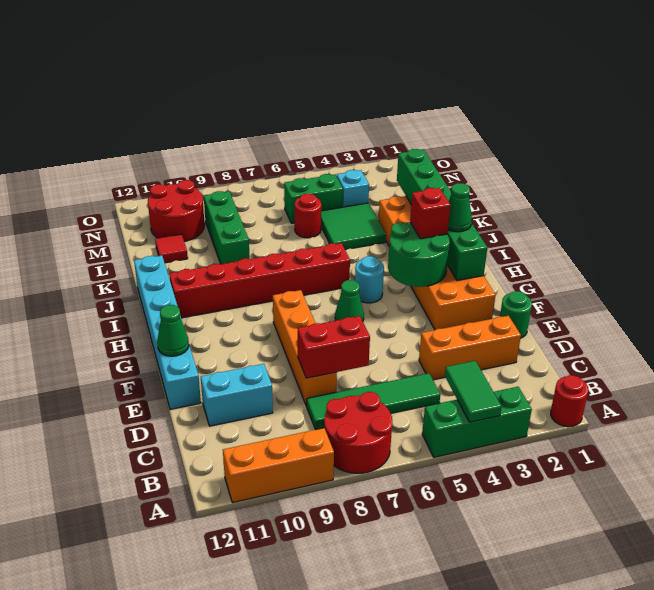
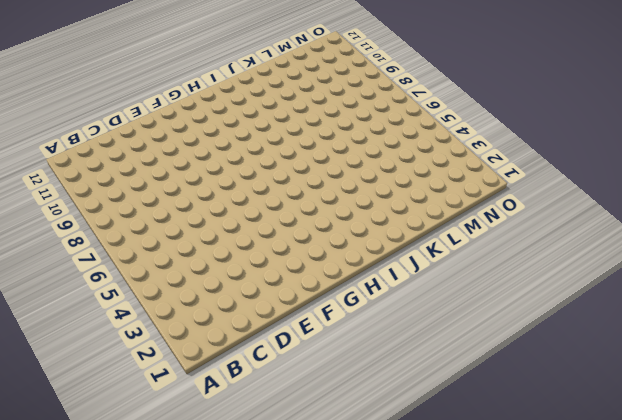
none -> red 1x1 round brick [551,375,588,427]
none -> green 1x3 brick [422,387,532,457]
none -> red 2x2 round brick [324,392,392,473]

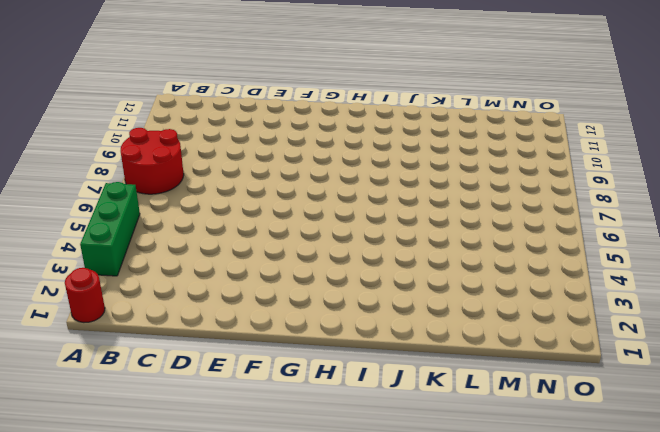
none -> orange 1x3 brick [223,428,334,503]
none -> green 1x4 tile [307,373,440,430]
none -> orange 1x3 brick [419,316,521,380]

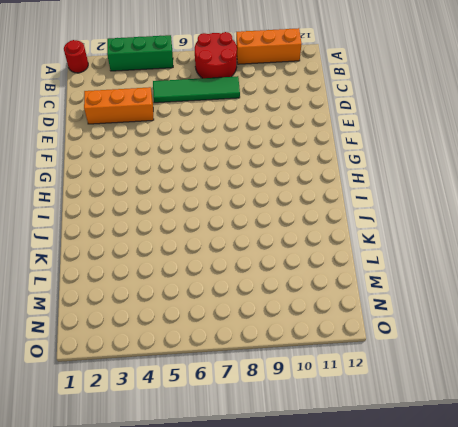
none -> orange 1x4 brick [273,290,337,406]
none -> cyan 1x2 brick [201,364,273,426]
none -> green 1x1 round brick [500,291,532,338]

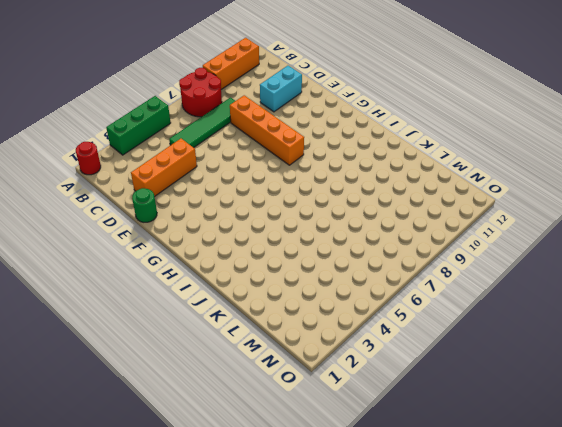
none -> cyan 1x6 brick [134,255,201,409]
none -> orange 2x6 brick [379,196,496,330]
none -> green 1x1 cone [335,280,364,321]

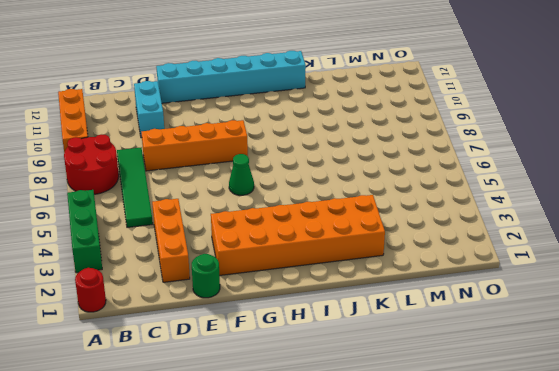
none -> cyan 1x1 round brick [355,256,384,303]
none -> red 1x6 brick [169,243,350,318]
none -> green 2x2 tile [321,203,386,250]

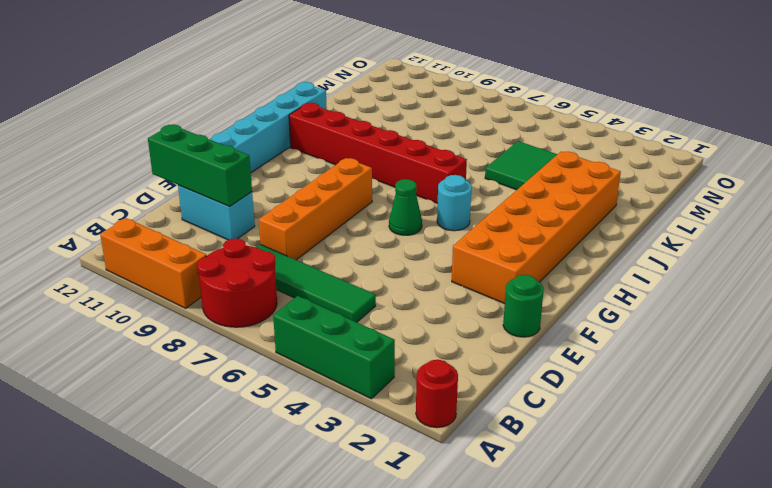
green 1x3 brick [148,124,252,206] -> green 1x3 brick turned to [204,191,250,264]
none -> orange 1x3 brick [419,316,521,380]
none -> red 1x1 round brick [295,194,321,238]
none -> red 1x1 tile [155,234,188,263]

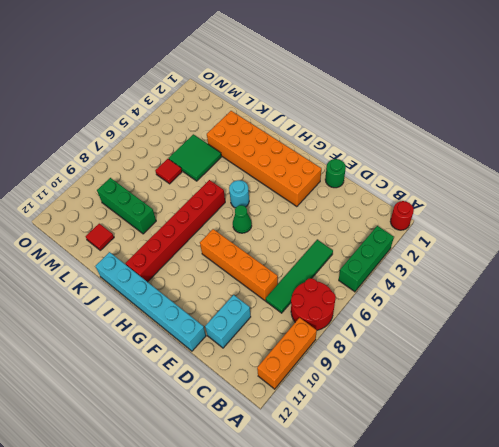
red 1x1 tile [155,159,182,184] -> red 1x1 round brick [295,194,321,238]
none -> orange 1x3 brick [419,316,521,380]
none -> cyan 1x1 brick [337,170,369,207]
none -> green 1x2 brick [284,174,343,223]

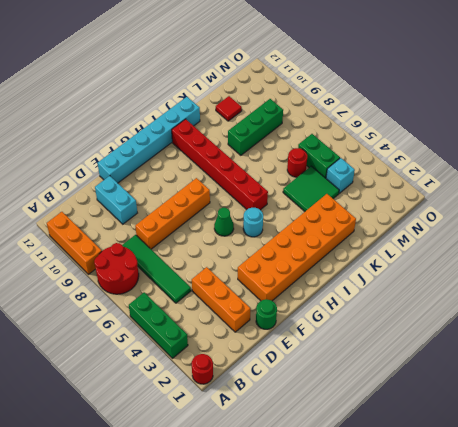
none -> red 2x2 round brick [148,180,205,242]
none -> green 1x2 tile [445,361,502,422]
none -> red 1x2 brick [298,316,370,378]

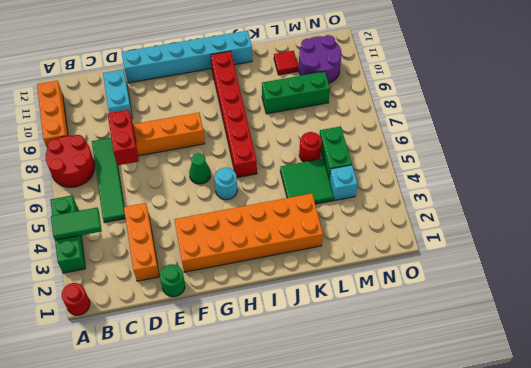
purple 2x2 round brick [299,35,342,83] -> red 2x2 round brick [148,180,205,242]
none -> green 1x1 cone [157,305,189,356]
none -> green 1x6 brick [397,149,487,281]
none -> green 2x2 round brick [388,222,450,287]

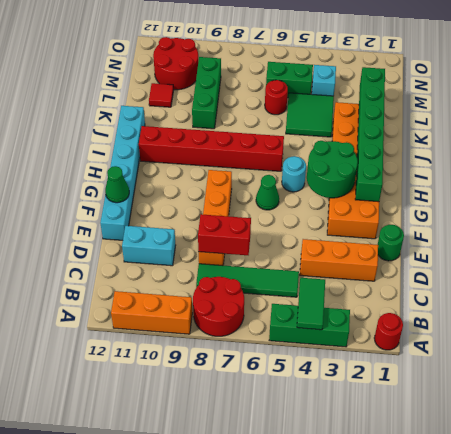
none -> green 1x1 cone [448,183,472,232]
none -> red 1x1 brick [410,188,450,239]

